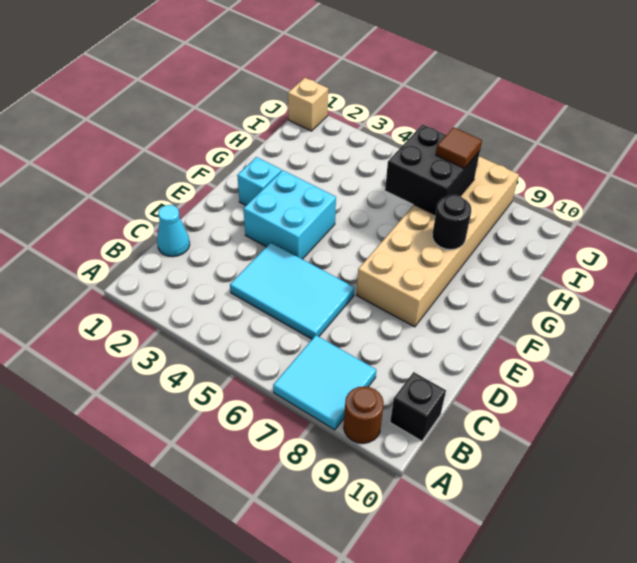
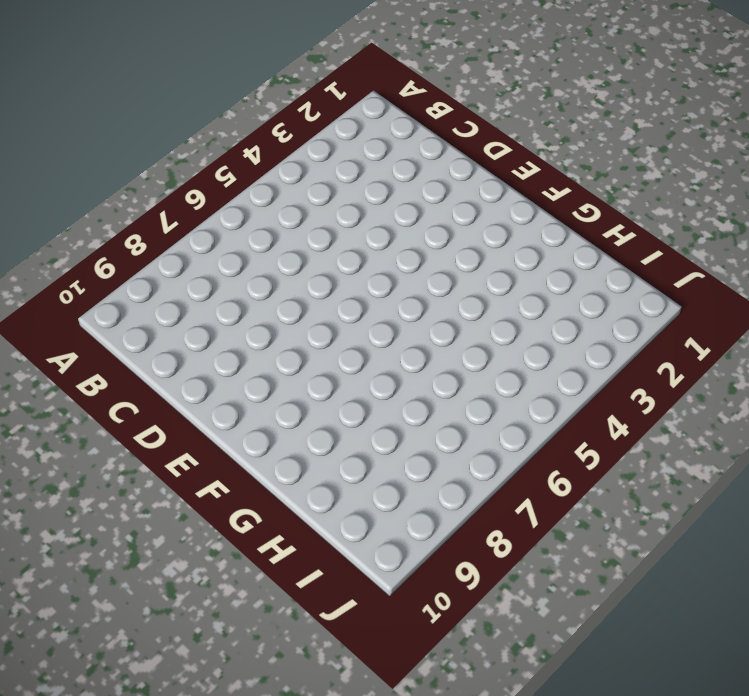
none -> cyan 2x2 tile [273,335,376,430]
none -> brown 1x1 round brick [344,386,384,443]
none -> black 1x1 brick [390,372,446,441]

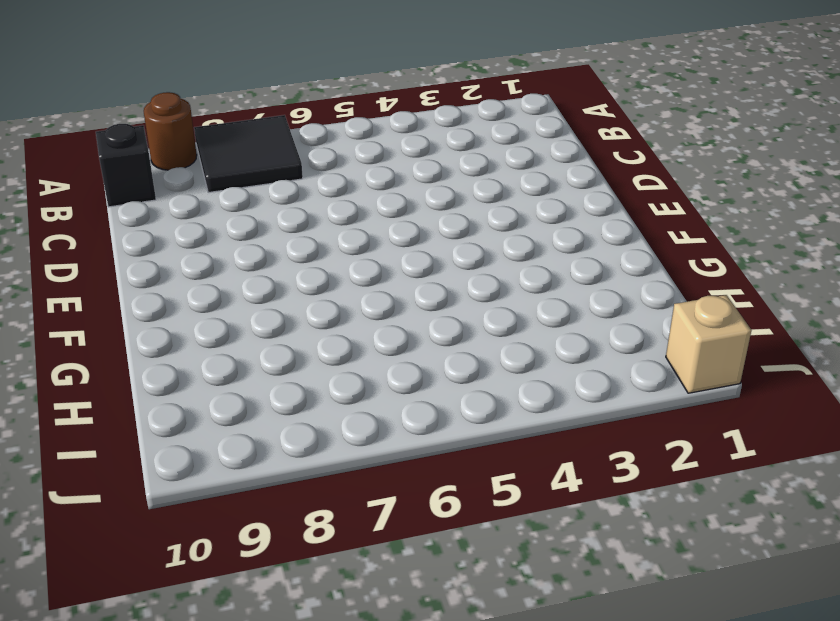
black 2x2 tile [194,115,303,193] -> cyan 2x2 tile [273,335,376,430]
none -> cyan 1x1 cone [157,205,190,257]
none -> cyan 2x3 tile [230,243,354,339]
none -> cyan 2x2 brick [243,170,336,259]

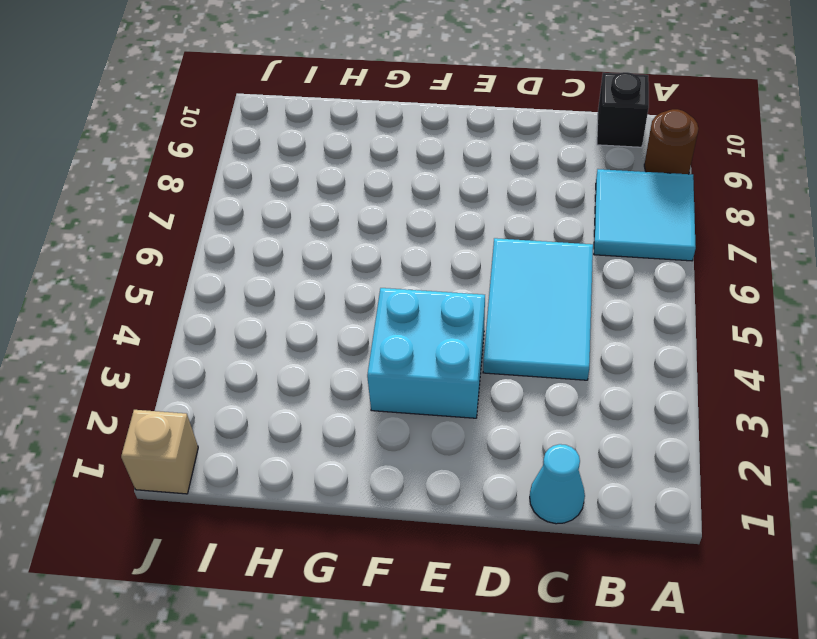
none -> tan 2x6 brick [356,156,519,327]
none -> cyan 1x1 brick [237,157,281,205]
none -> black 1x1 round brick [432,195,471,250]

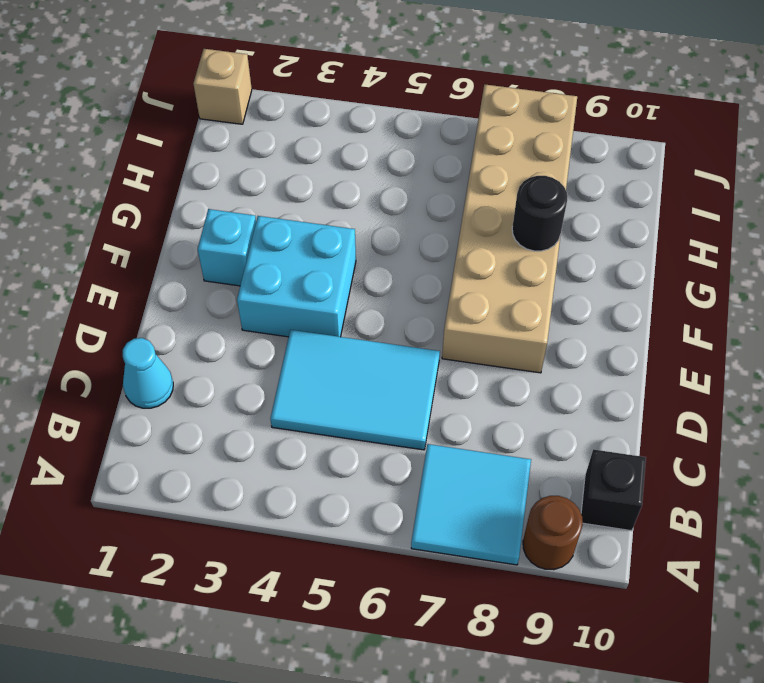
none -> black 2x2 brick [385,125,480,215]
none -> brown 1x1 tile [436,127,482,168]

